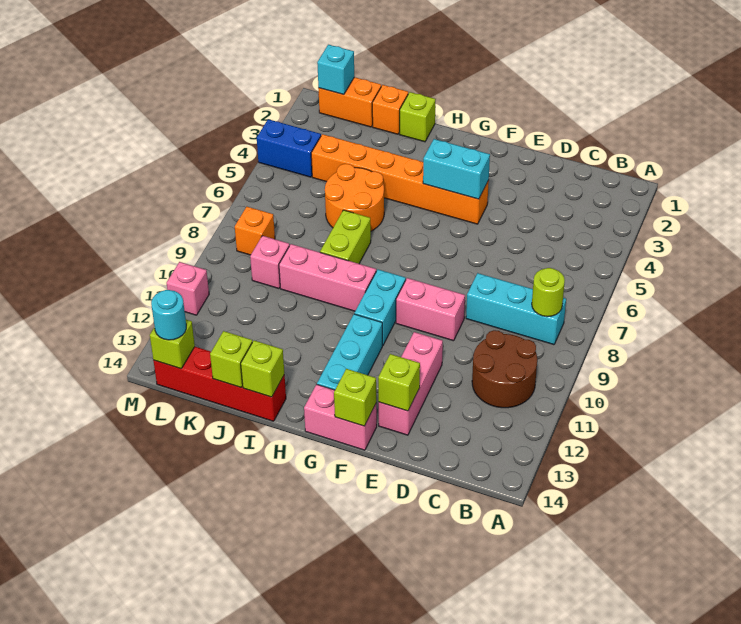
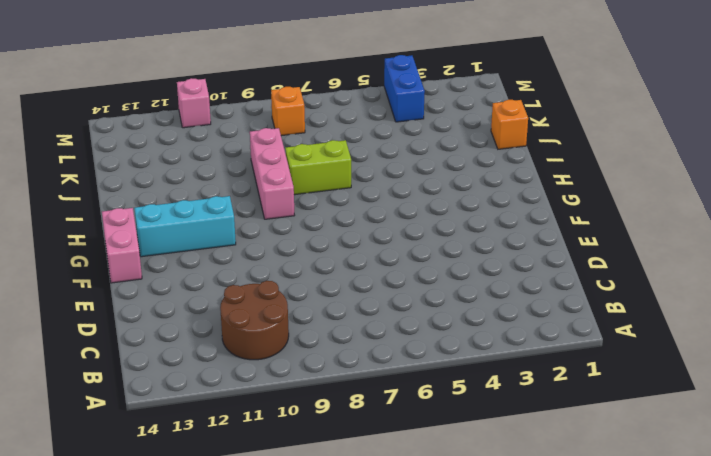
none -> cyan 1x3 brick [466,273,566,345]
none -> pink 1x2 brick [396,278,465,341]
none -> pink 1x3 brick [379,332,443,435]

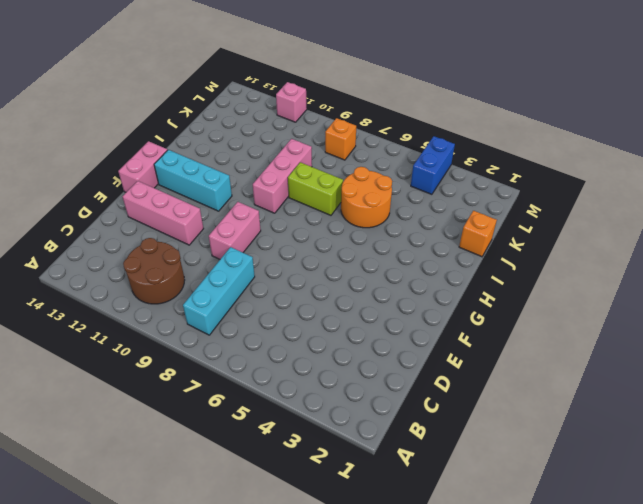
none -> orange 1x6 brick [311,134,489,224]
none -> cyan 1x2 brick [354,270,406,346]
none -> lime 1x1 brick [399,92,436,142]

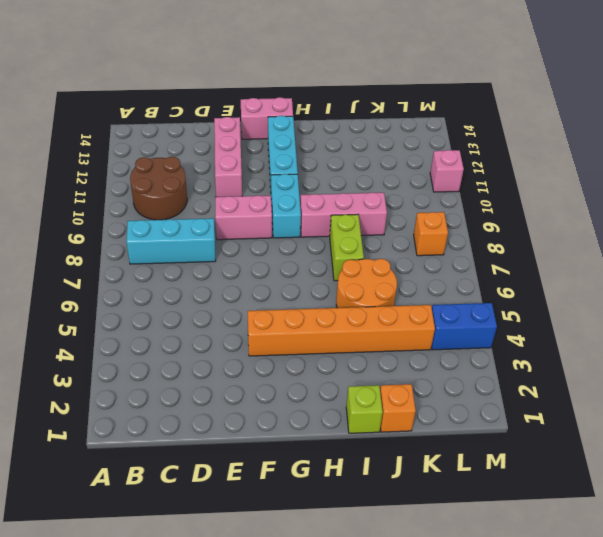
none -> red 1x4 brick [153,347,286,421]
none -> orange 1x2 brick [318,77,381,127]
none -> pink 1x1 brick [250,236,289,288]

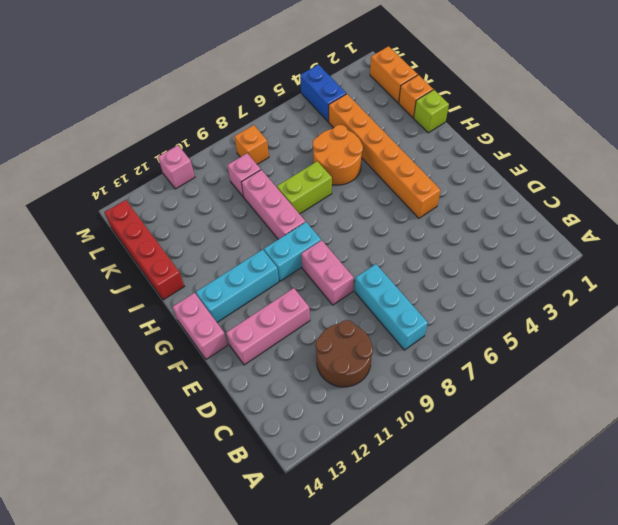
none -> lime 1x1 round brick [532,268,565,317]
none -> lime 1x1 brick [378,354,420,411]
none -> cyan 1x2 brick [423,139,490,199]

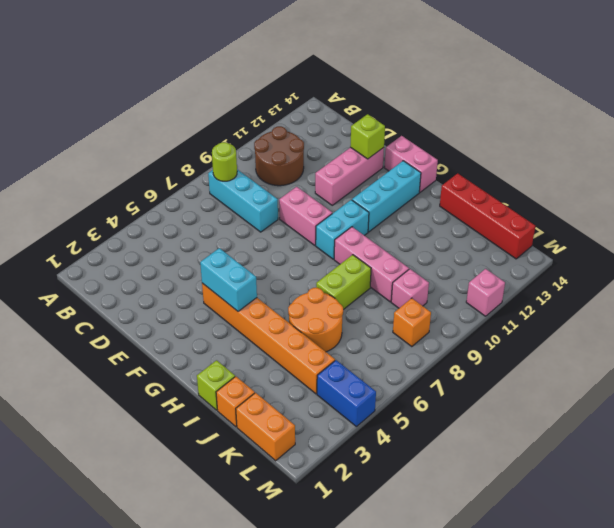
none -> lime 1x1 brick [334,369,376,426]
none -> lime 1x1 brick [241,341,284,397]
none -> lime 1x1 brick [210,331,252,387]

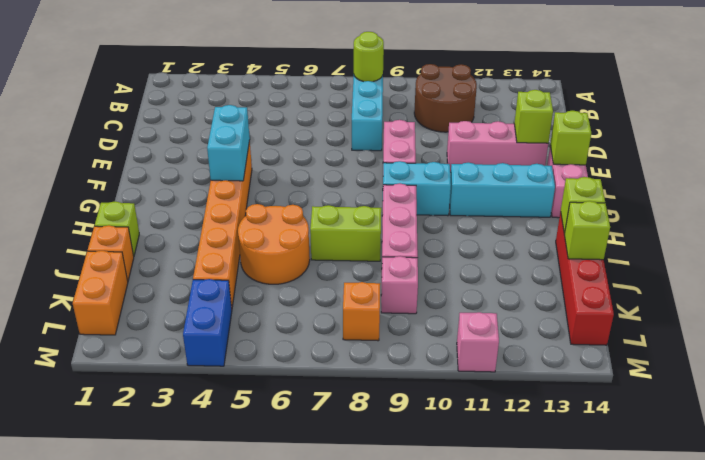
none -> cyan 1x1 brick [317,45,354,95]
none -> lime 1x1 brick [150,320,195,369]
none -> cyan 1x1 round brick [151,290,186,340]

